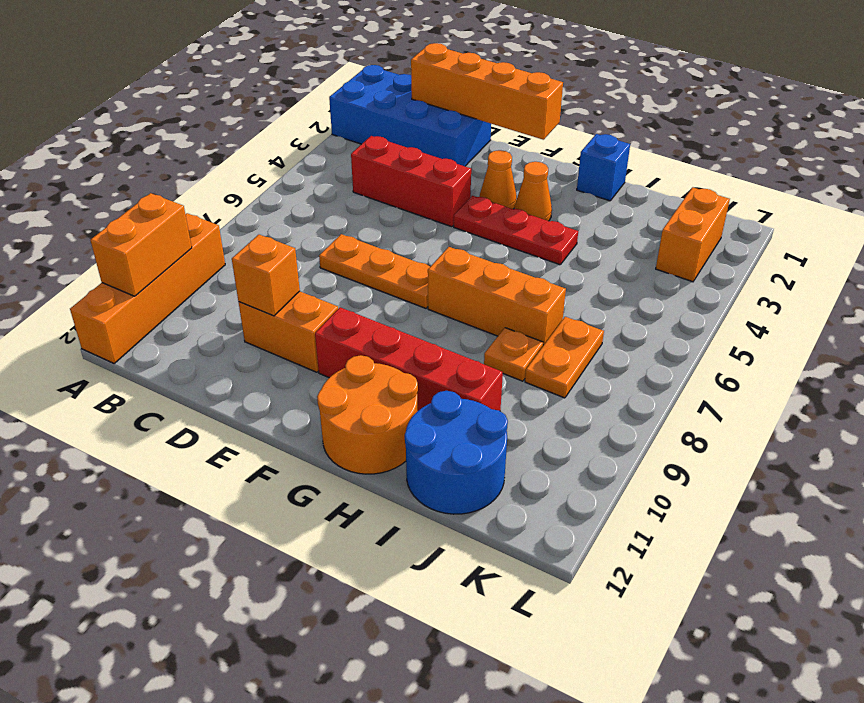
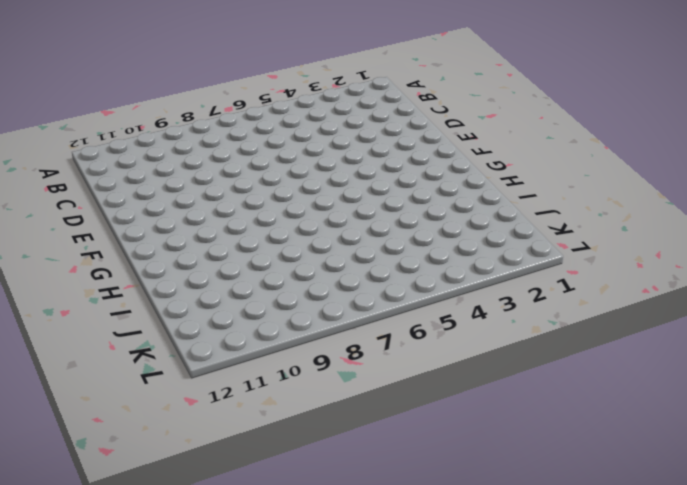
none -> blue 2x4 brick [329,65,491,166]
none -> orange 1x4 brick [70,213,225,363]
none -> red 1x3 brick [351,136,471,227]

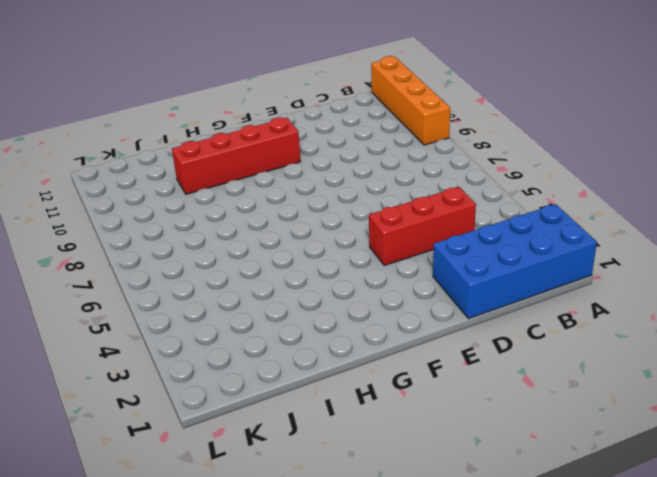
none -> orange 1x3 plate [319,234,430,308]
none -> orange 1x2 brick [239,291,338,372]
none -> orange 1x1 cone [480,150,517,209]

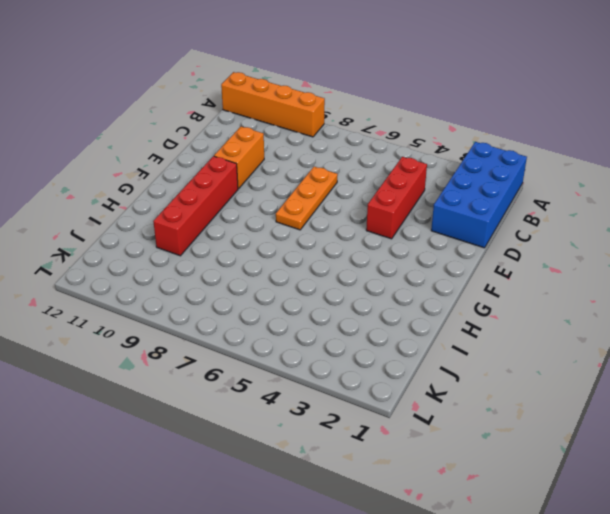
none -> orange 1x1 cone [480,150,517,209]
none -> red 1x3 plate [454,196,578,265]
none -> orange 1x1 cone [514,162,552,221]

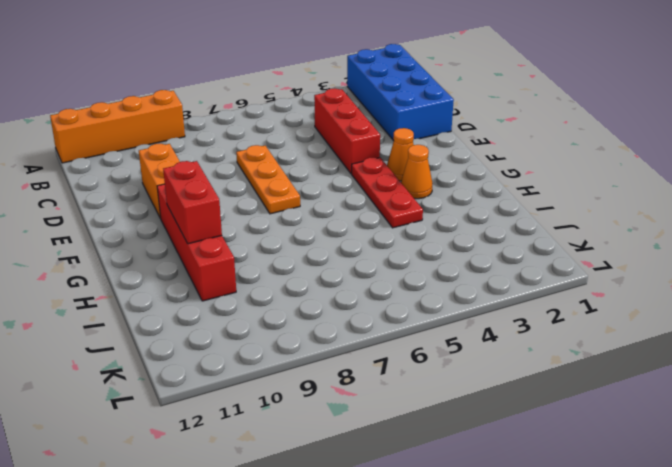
red 1x2 brick [163,161,222,244] -> none
none -> orange 1x3 brick [428,247,566,346]
none -> orange 2x2 round brick [317,355,418,474]
none -> blue 1x1 brick [577,134,630,201]

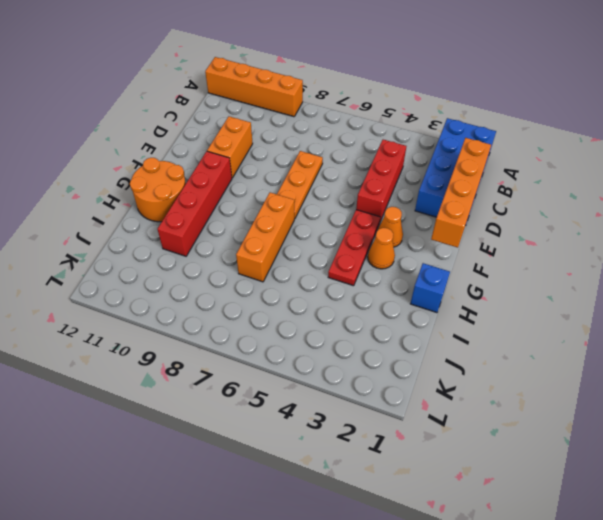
none -> orange 1x1 plate [484,328,543,381]
none -> blue 2x2 round brick [405,391,508,514]
none -> orange 1x2 plate [525,317,604,398]

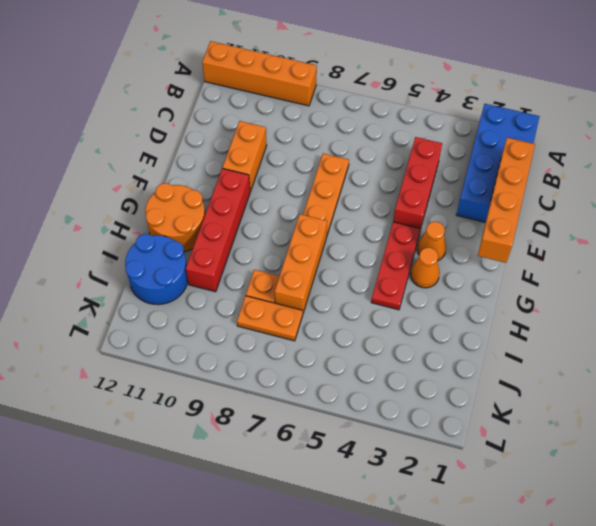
none -> blue 1x1 brick [577,134,630,201]
none -> orange 1x2 brick [656,187,730,282]
none -> orange 1x2 brick [90,193,192,296]

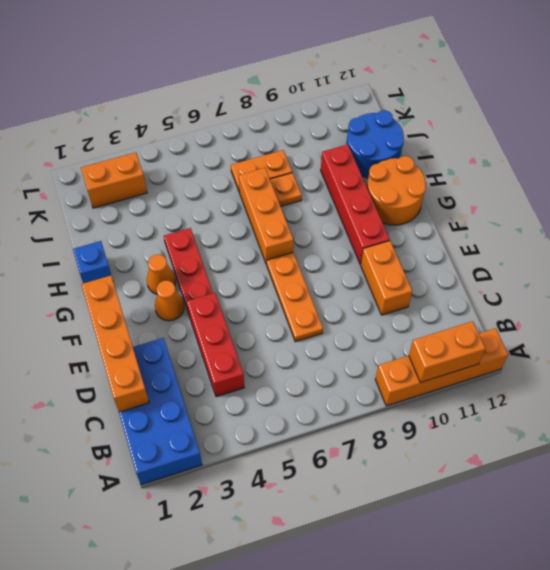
none -> orange 1x1 brick [232,235,300,316]

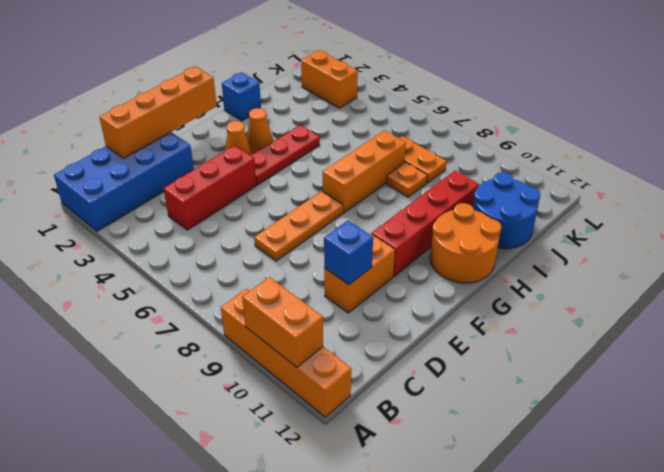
blue 1x1 brick [324,221,373,285] -> orange 1x1 brick [232,235,300,316]

